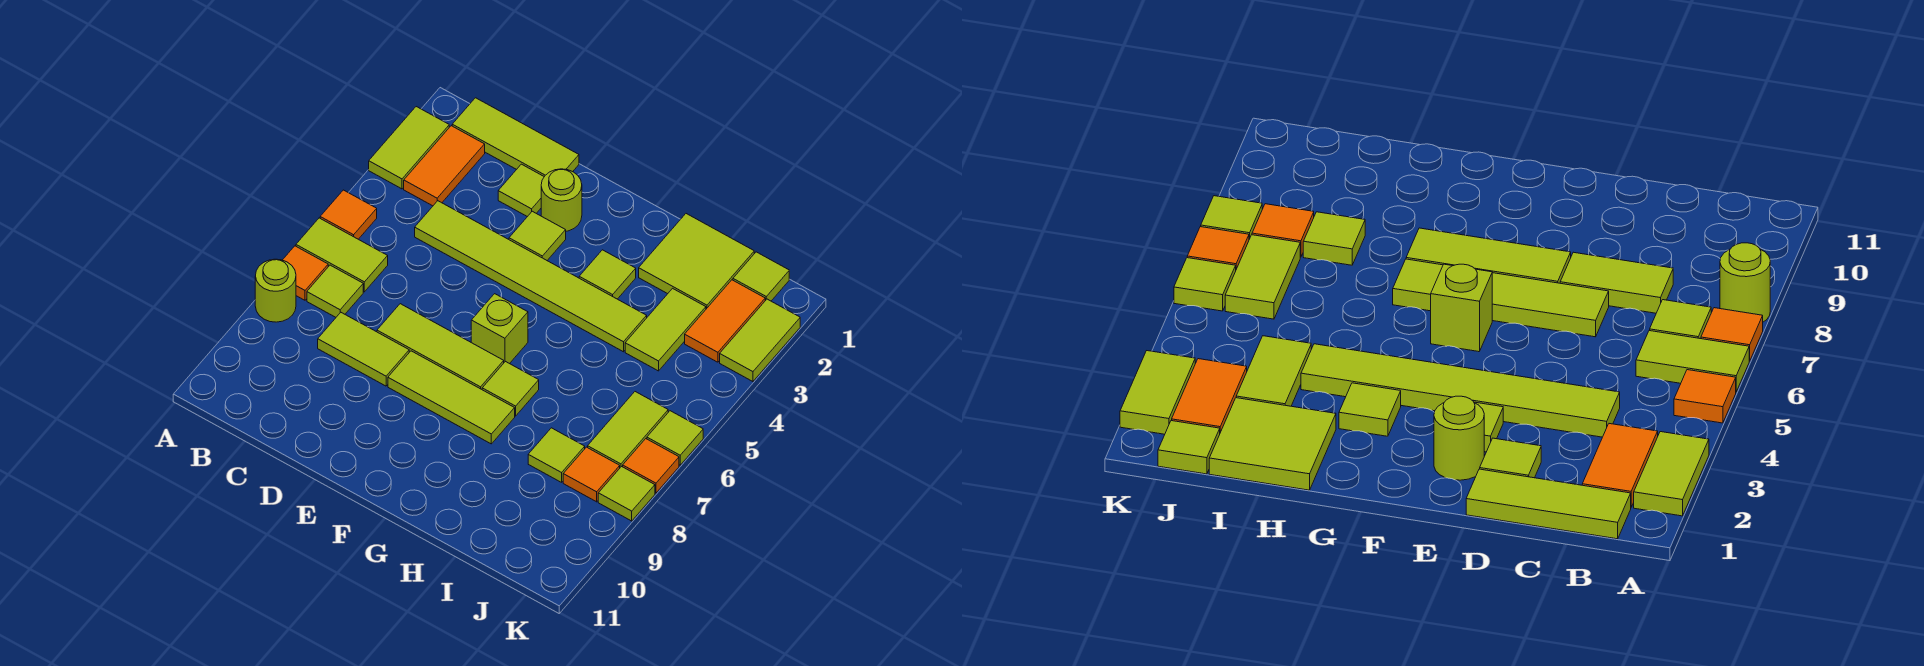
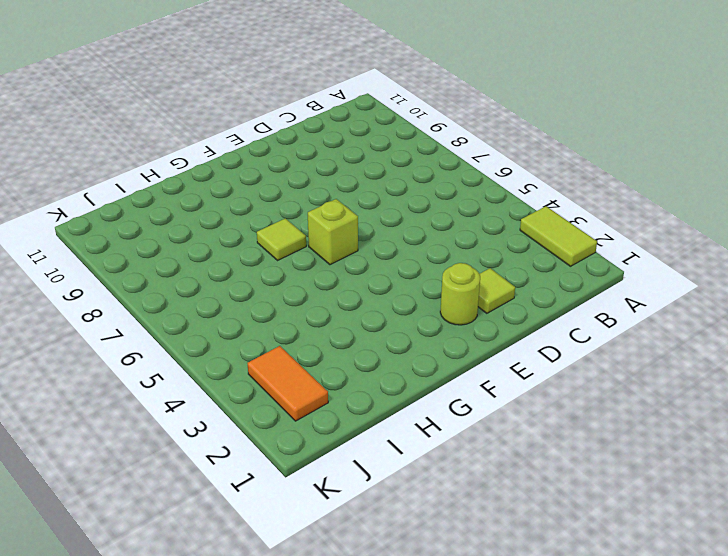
none -> orange 1x1 tile [320,190,377,239]
none -> lime 1x2 tile [296,218,388,292]
none -> orange 1x1 tile [283,246,328,300]

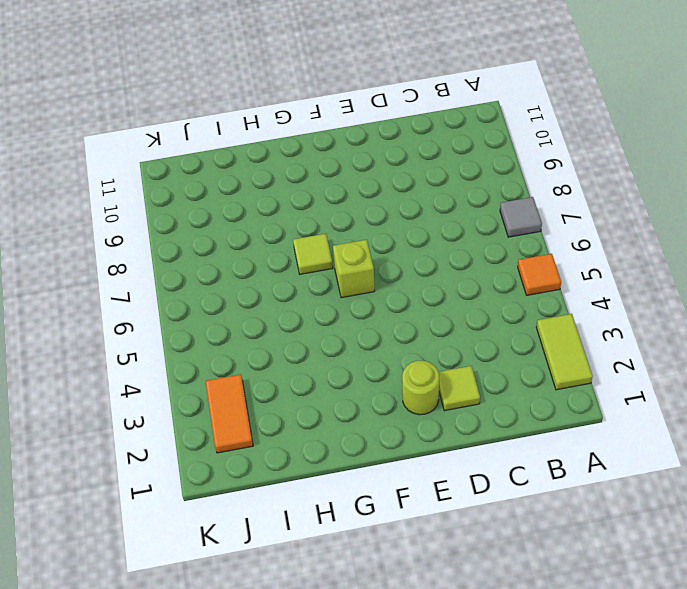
grey 1x1 tile [500,197,542,237] -> orange 1x1 tile [283,246,328,300]
none -> lime 1x2 tile [296,218,388,292]
none -> lime 1x1 round brick [255,259,296,322]
none -> lime 1x3 tile [452,98,579,177]

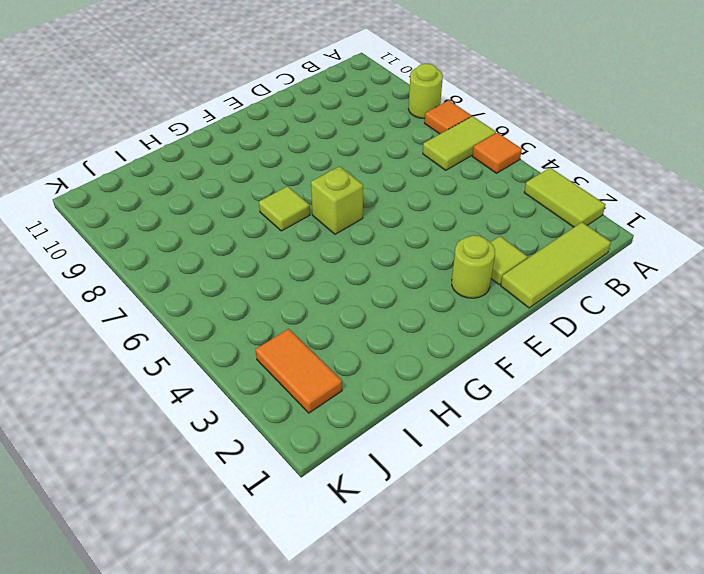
none -> orange 1x2 tile [404,126,485,206]
none -> lime 1x1 tile [307,265,363,317]
none -> lime 1x6 tile [415,201,647,352]

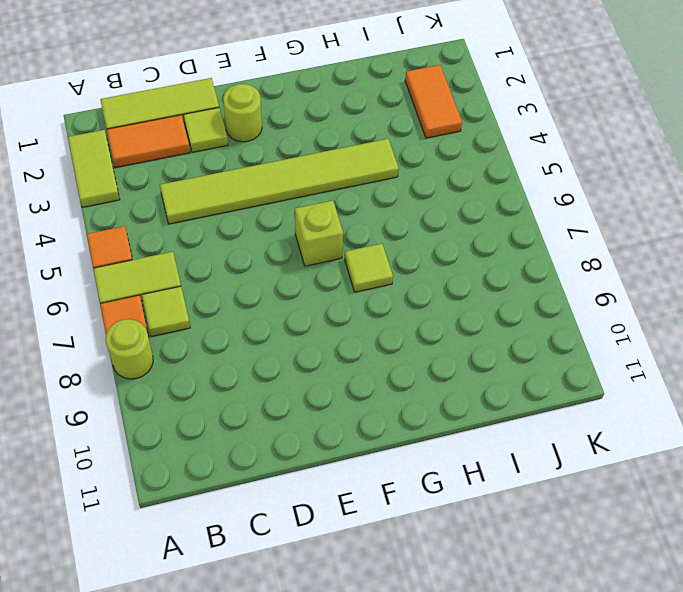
orange 1x2 tile [107,115,190,168] -> orange 1x2 tile turned to [404,126,485,206]
none -> lime 1x2 tile [318,312,409,386]
none -> lime 1x3 tile [377,304,504,389]
none -> lime 1x1 tile [509,211,566,260]

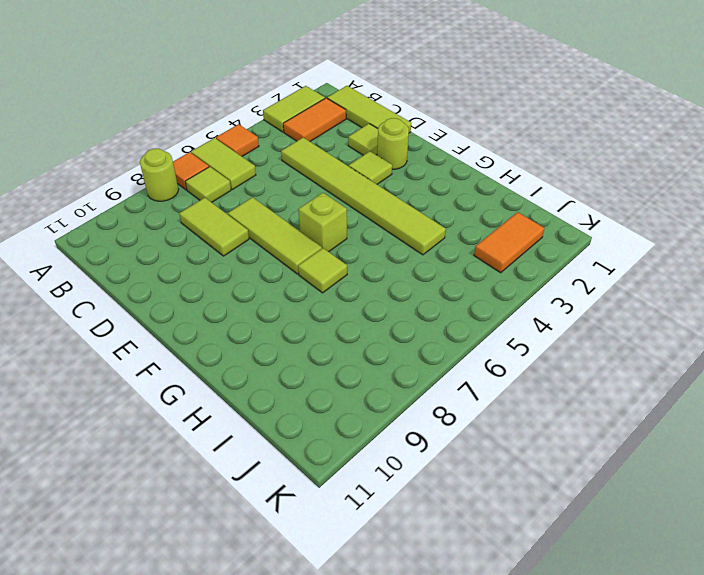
none -> lime 1x3 tile [388,351,515,444]
none -> lime 1x1 tile [579,250,636,299]
none -> lime 2x2 tile [639,214,754,309]

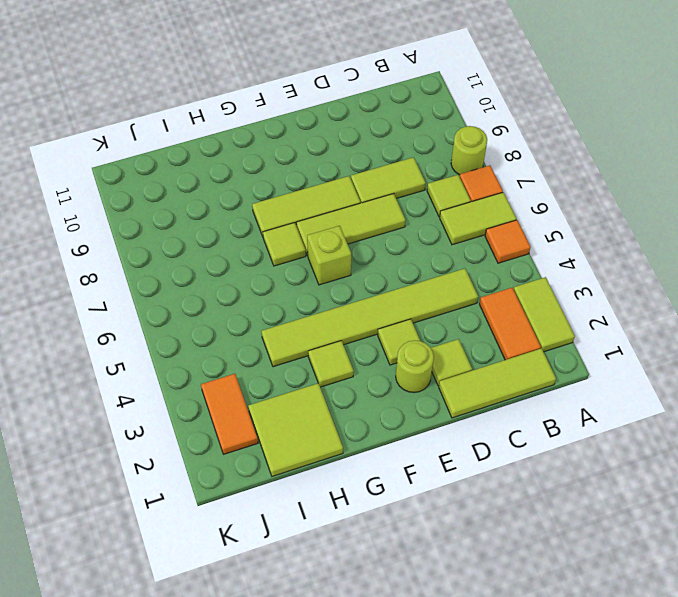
none -> lime 1x2 tile [625,288,706,371]
none -> lime 1x1 tile [528,428,585,482]
none -> lime 1x1 tile [733,252,789,301]

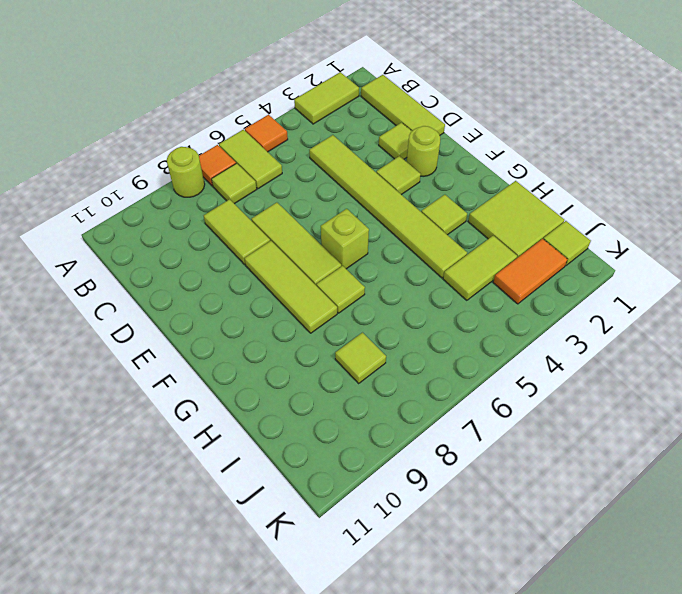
none -> orange 1x2 tile [404,126,485,206]
none -> lime 1x2 tile [588,392,668,467]
none -> orange 1x1 tile [563,447,620,502]

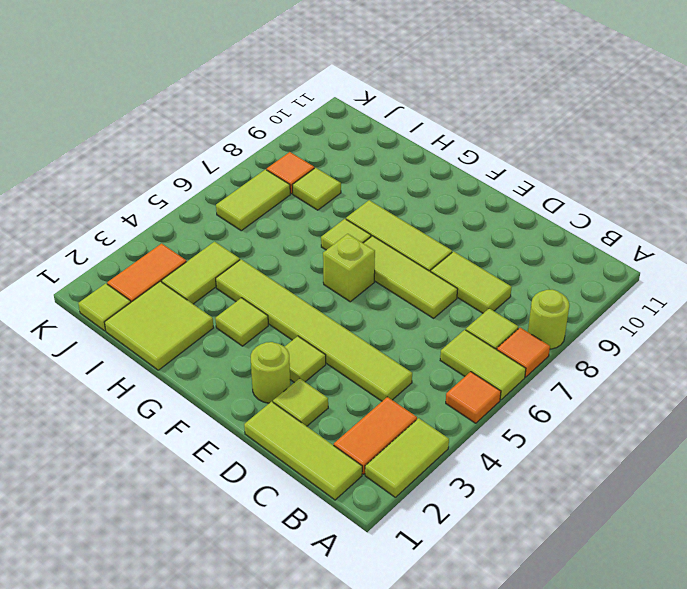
none -> lime 1x2 tile [720,299,800,382]
none -> lime 1x1 tile [647,411,703,465]
none -> orange 1x1 tile [623,439,679,493]

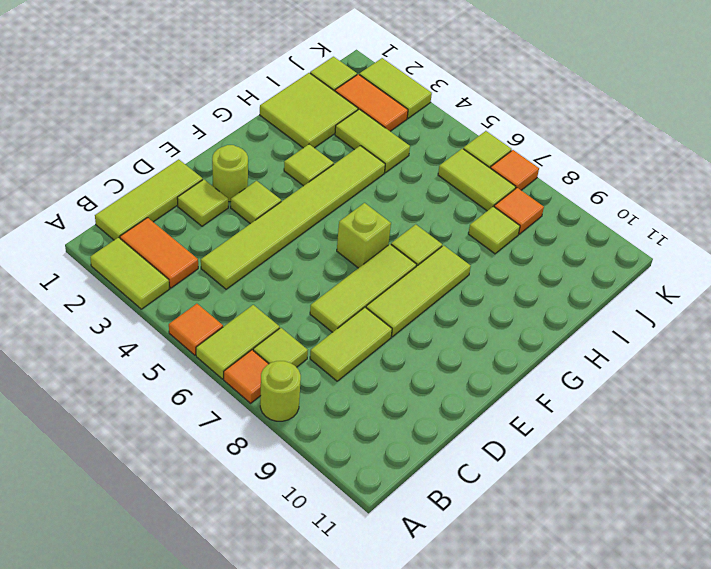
none -> lime 1x1 tile [598,467,655,521]

